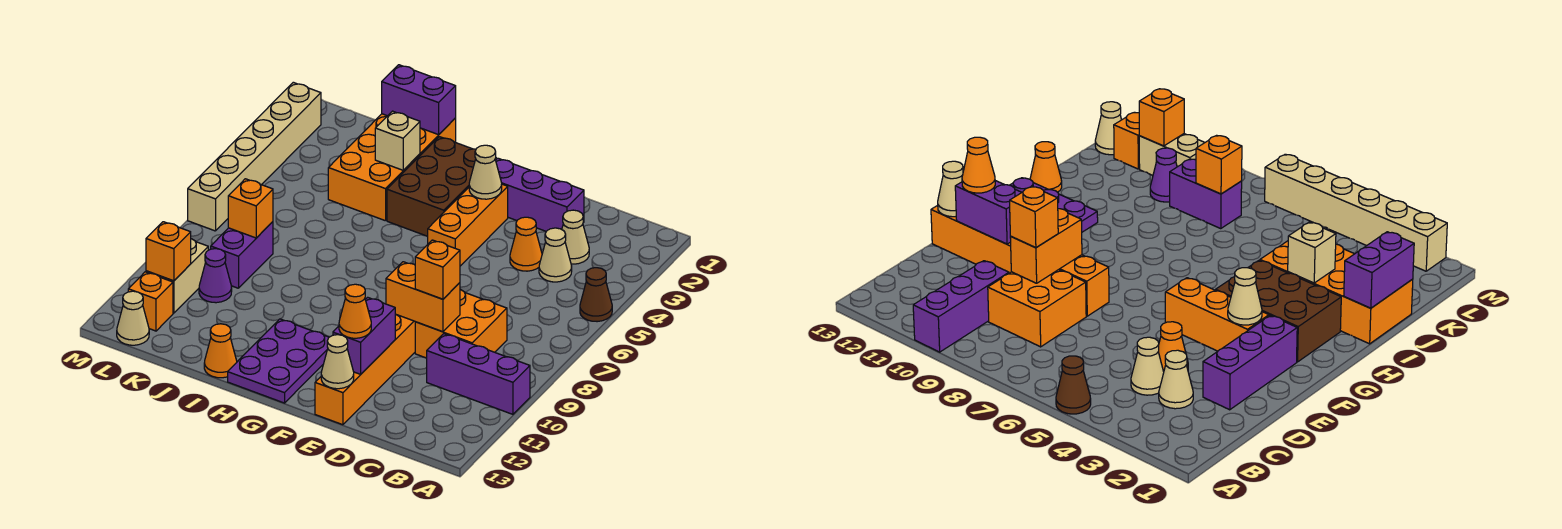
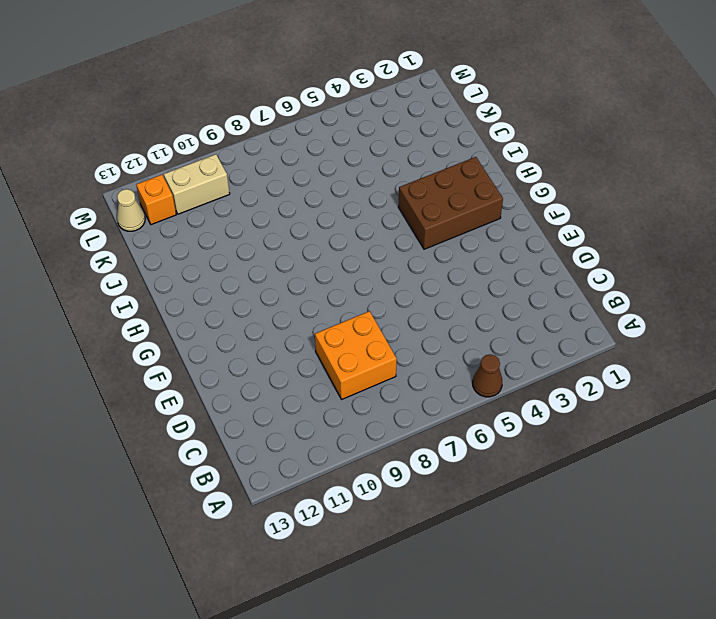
none -> purple 1x3 brick [427,334,530,414]
none -> tan 1x1 cone [562,210,589,264]
none -> tan 1x1 cone [539,228,572,282]

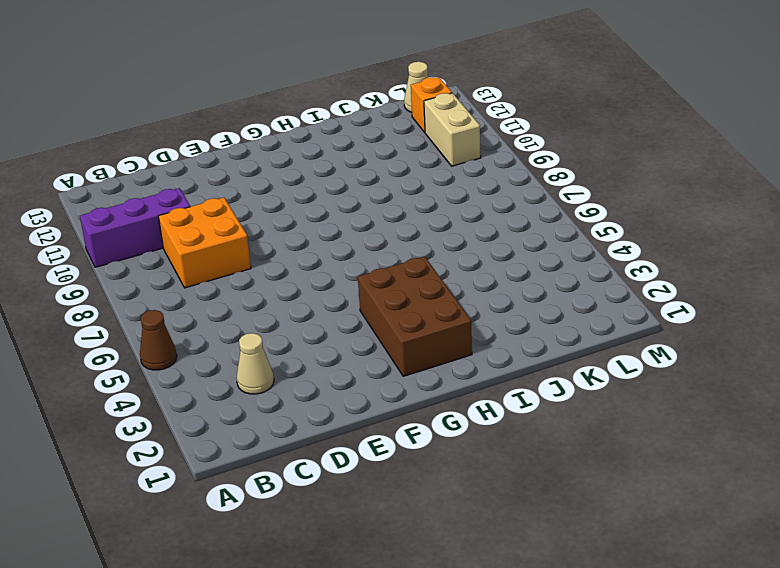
none -> tan 1x1 cone [539,228,572,282]
none -> purple 1x3 brick [496,158,584,231]
none -> orange 1x1 cone [510,217,542,271]

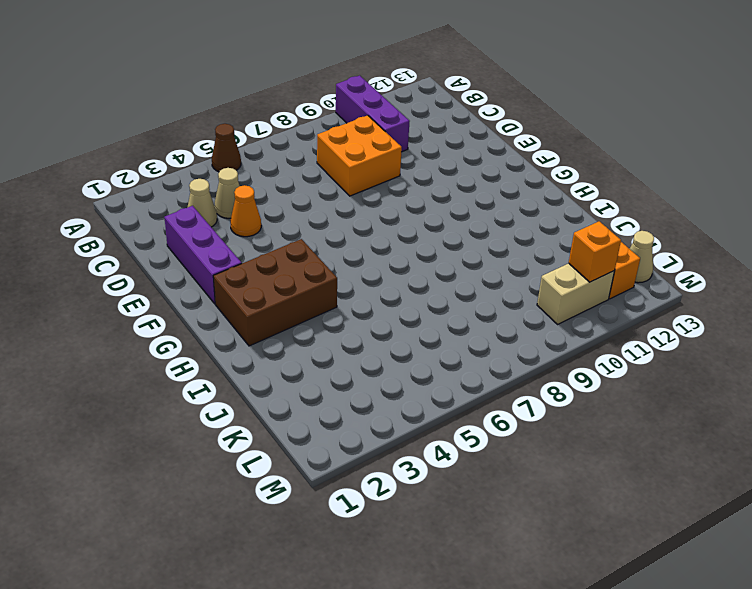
none -> orange 1x6 brick [315,314,415,425]
none -> orange 1x3 brick [427,184,508,266]
none -> purple 2x3 plate [228,319,329,403]

